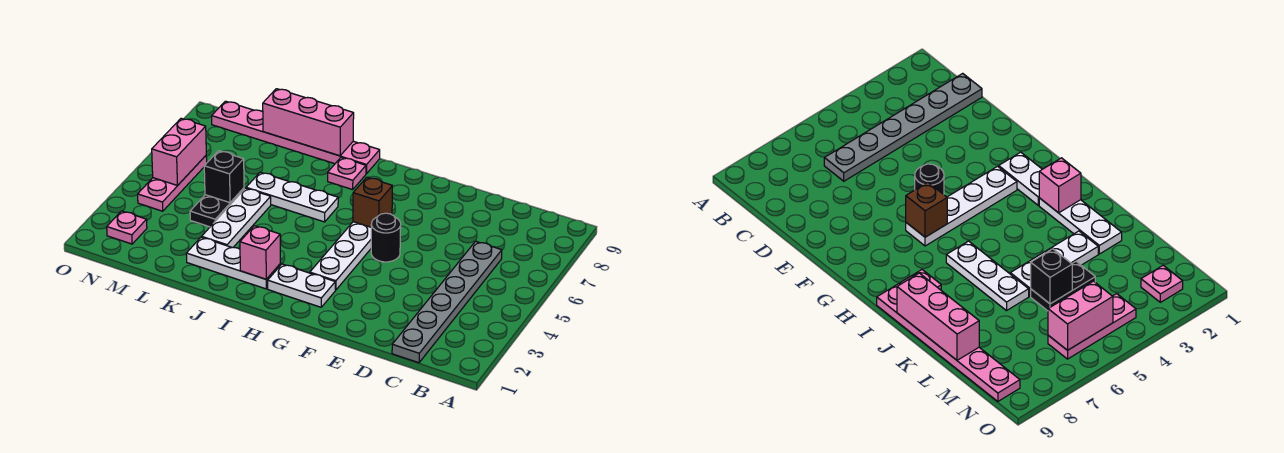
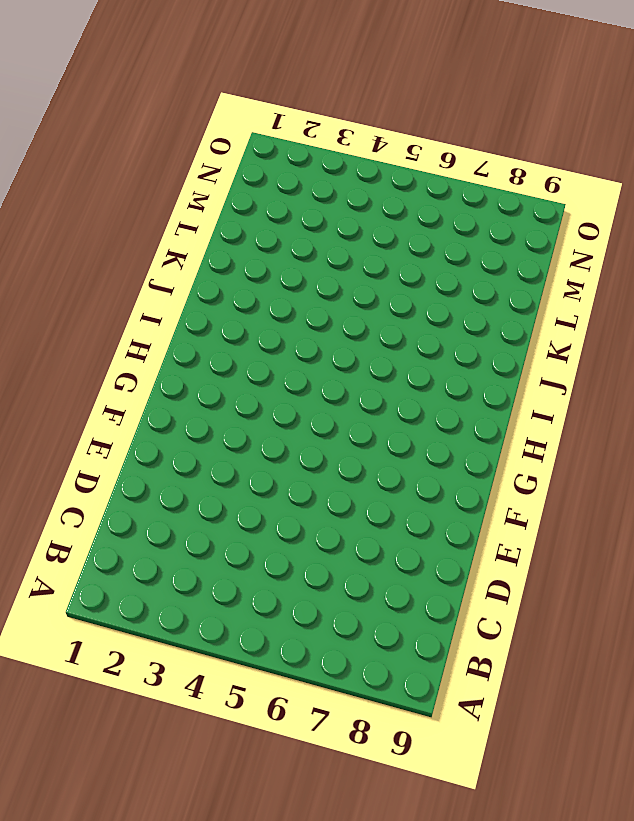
none -> grey 1x6 plate [392,241,502,363]
none -> black 1x1 round brick [371,213,401,262]
none -> white 1x2 plate [268,264,335,307]

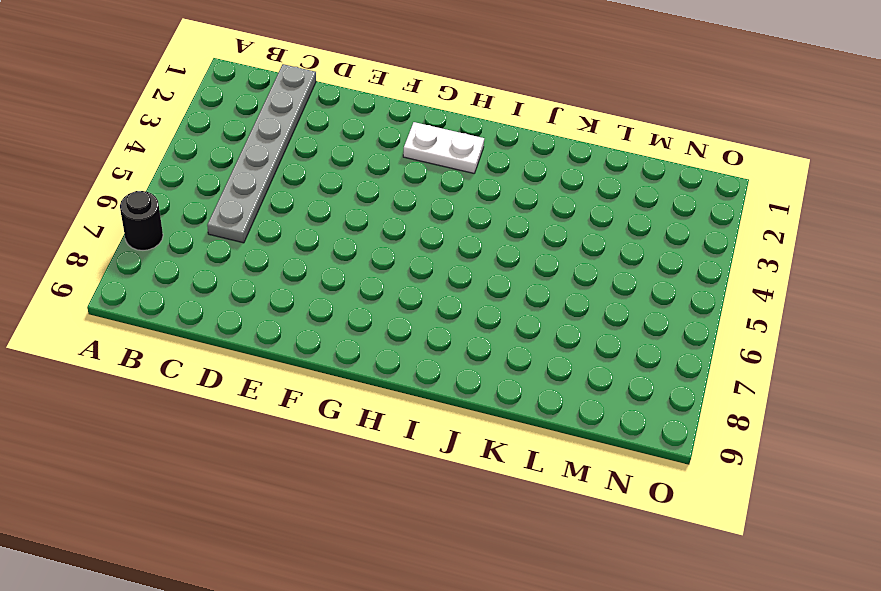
black 1x1 round brick [120,191,163,250] -> black 1x1 round brick moved to [371,213,401,262]
none -> white 1x4 plate [310,222,371,290]
none -> white 1x3 plate [186,237,281,289]
none -> white 1x3 plate [246,172,338,222]

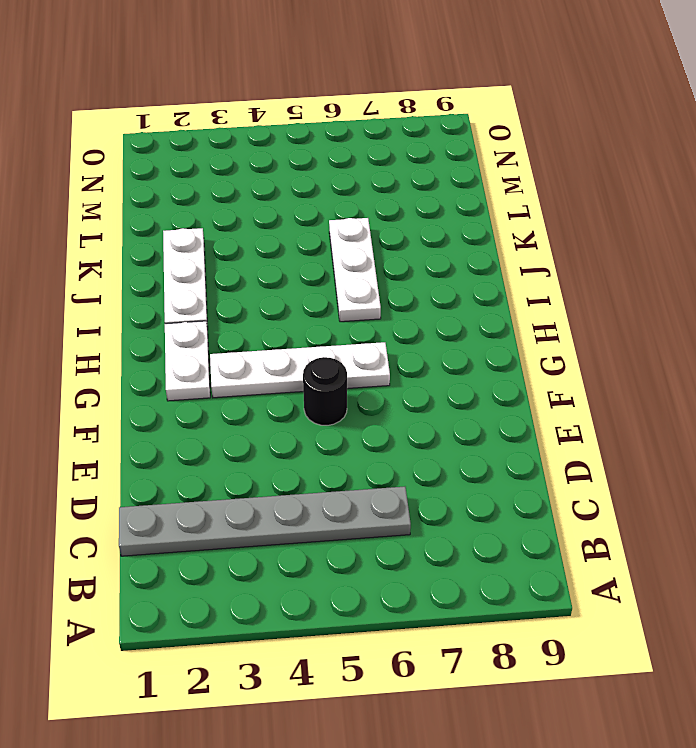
none -> pink 1x1 plate [328,158,366,190]
none -> pink 1x6 plate [212,101,380,174]
none -> white 1x3 plate [202,188,271,248]

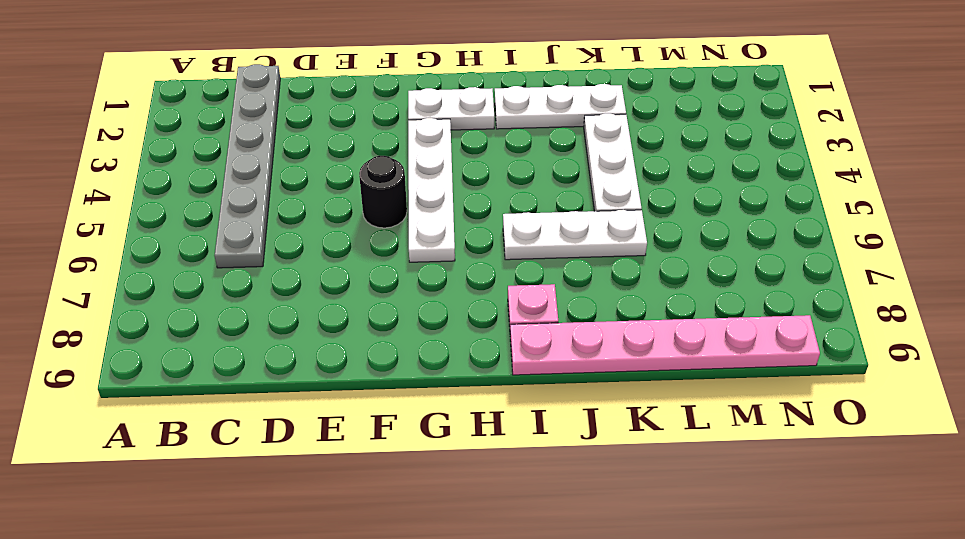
none -> black 1x2 plate [190,188,244,227]
none -> pink 1x1 plate [107,211,147,244]
none -> pink 1x3 plate [138,156,207,211]

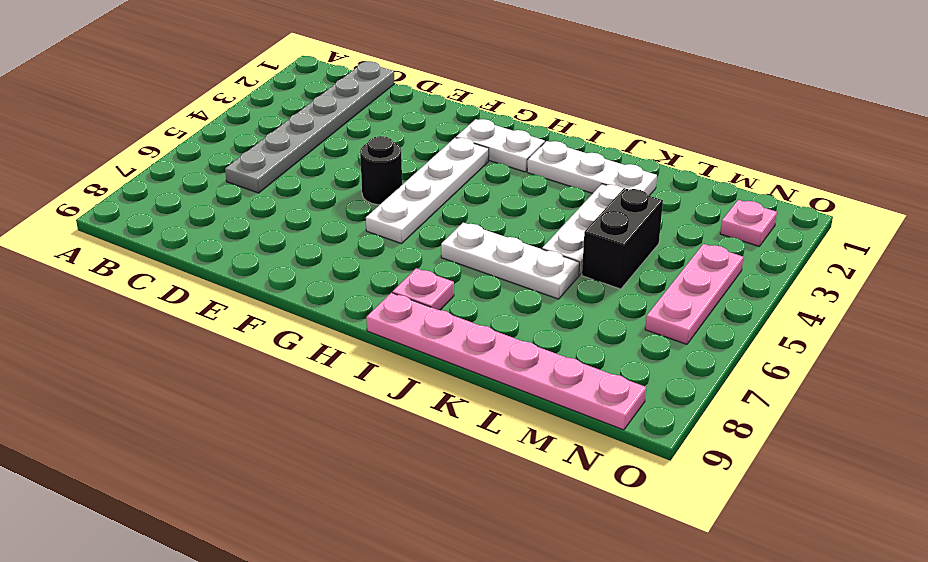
black 1x2 brick [582,188,663,289] -> black 1x2 plate [190,188,244,227]
none -> brown 1x1 brick [353,177,392,227]
none -> pink 1x1 brick [240,226,280,279]
none -> pink 1x3 brick [263,89,354,156]

